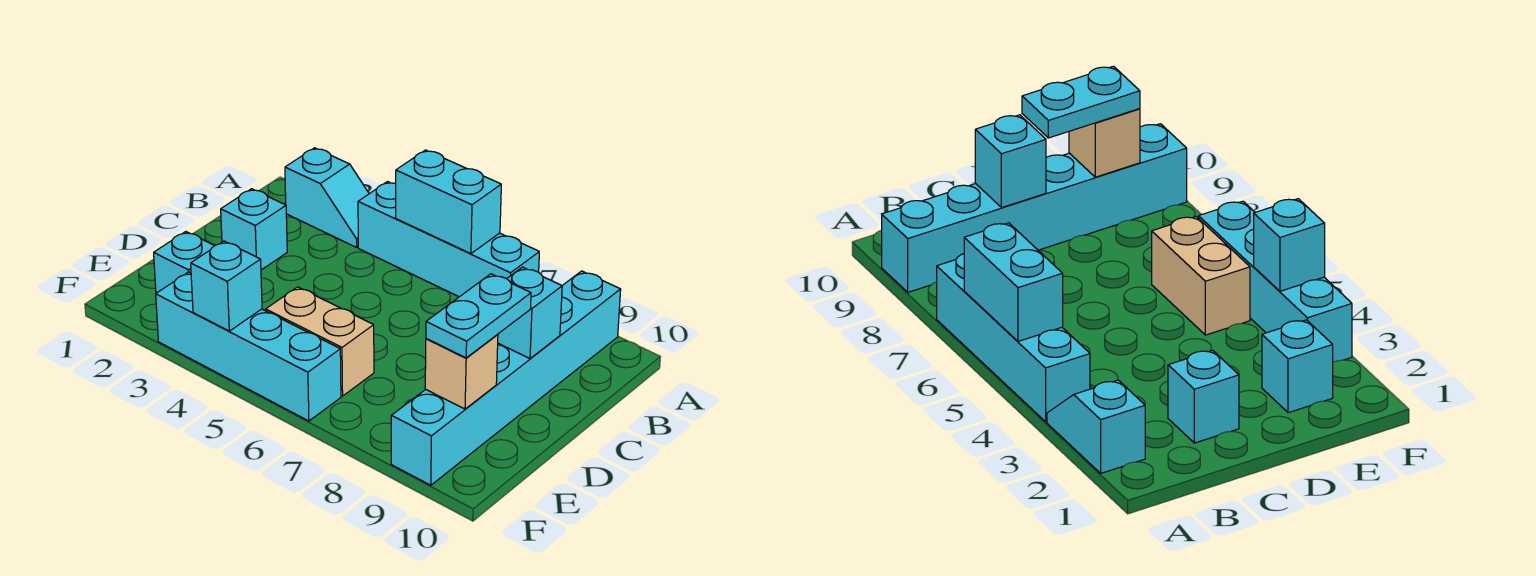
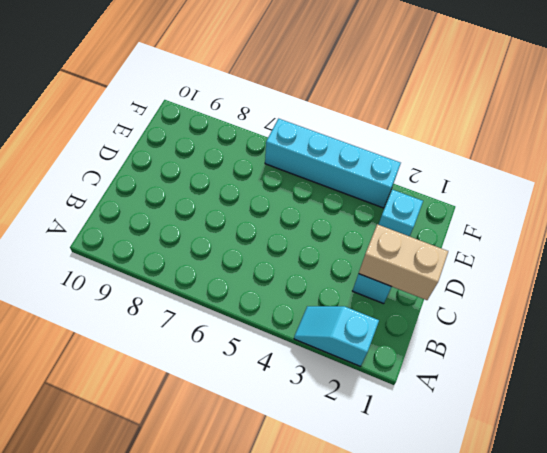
tan 1x2 brick [359,224,448,300] -> tan 1x2 brick moved to [266,287,374,396]
none -> cyan 1x4 brick [358,182,539,297]
none -> cyan 1x6 brick [391,271,621,485]
none -> cyan 1x2 brick [396,150,501,254]

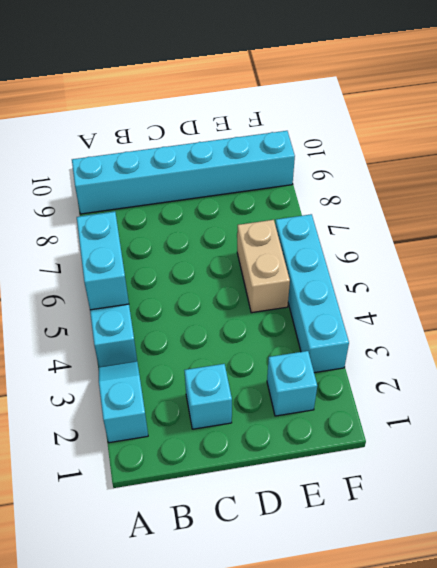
none -> cyan 1x1 brick [498,267,562,359]
none -> tan 1x1 brick [425,334,498,409]
none -> cyan 1x1 brick [191,241,262,331]

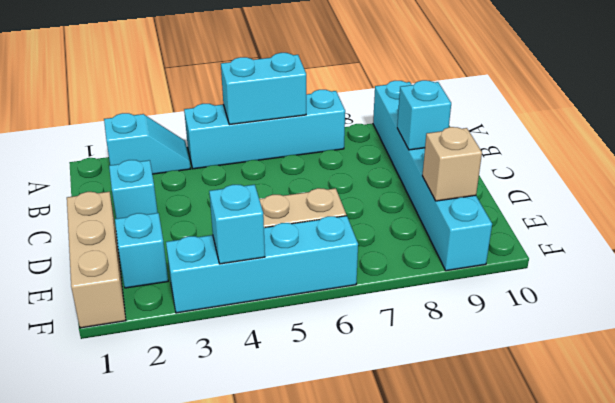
tan 1x3 brick [67,192,126,328] -> none
none -> cyan 1x2 plate [426,274,531,358]

